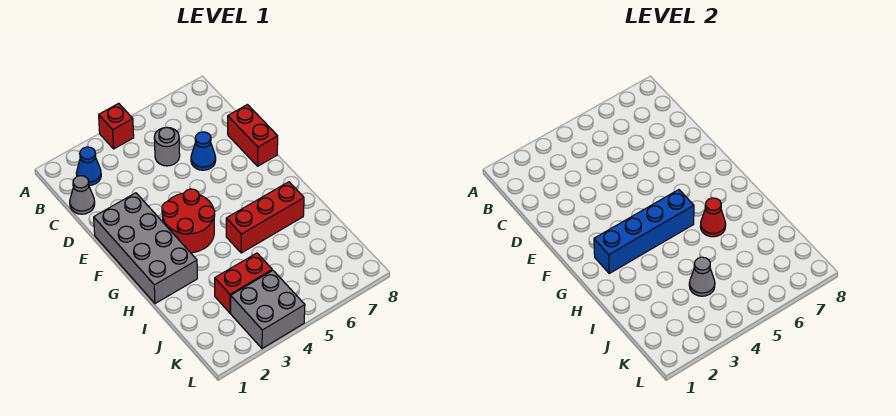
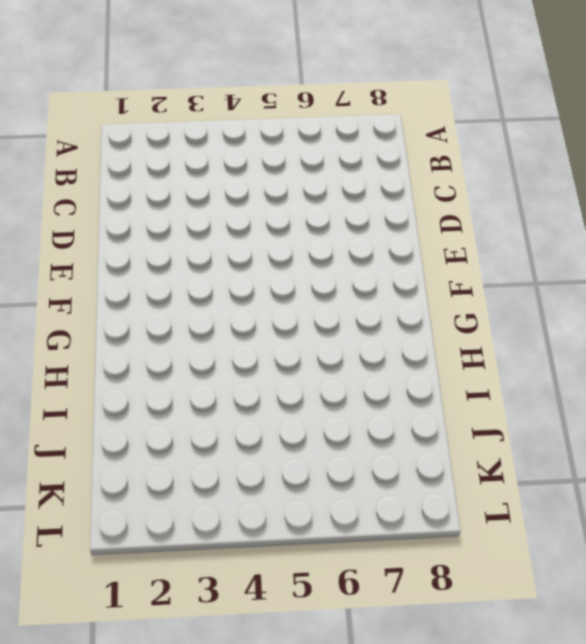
none -> red 1x1 brick [99,103,134,149]
none -> blue 1x1 cone [76,147,101,185]
none -> grey 1x1 cone [70,176,95,214]

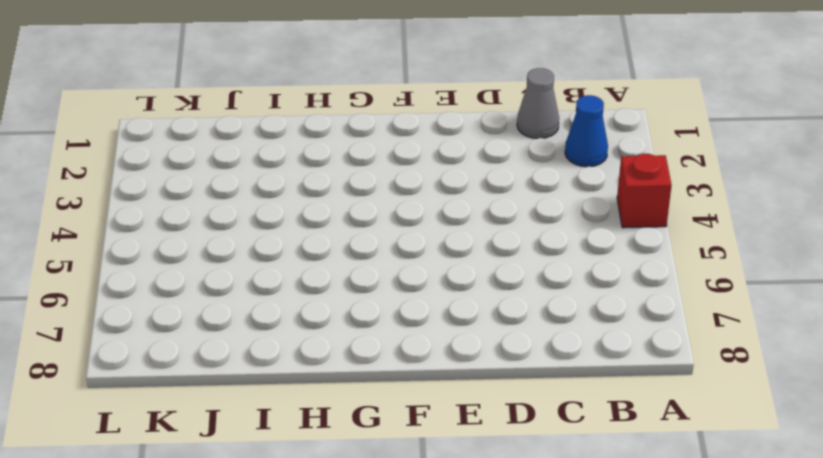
none -> grey 1x1 round brick [154,127,180,166]
none -> blue 1x1 cone [191,132,216,170]
none -> red 1x2 brick [228,105,278,166]

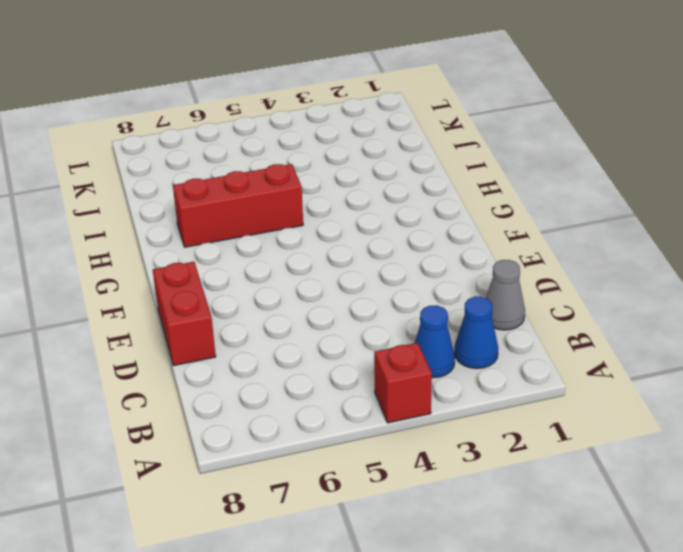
blue 1x1 cone [415,305,455,378] -> blue 1x1 cone moved to [191,132,216,170]
none -> grey 1x1 round brick [154,127,180,166]
none -> grey 2x4 brick [94,193,197,304]
none -> red 2x2 round brick [162,189,215,253]

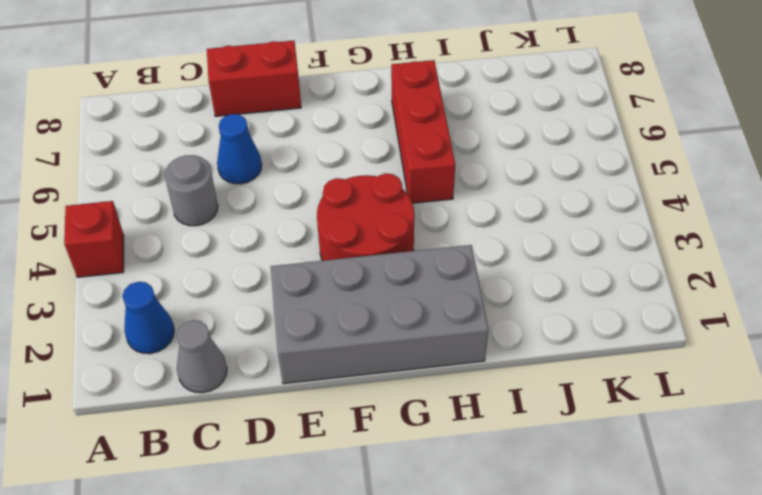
none -> red 1x2 brick [215,253,272,313]
none -> grey 2x2 brick [231,270,305,348]
none -> blue 1x4 brick [594,190,694,273]

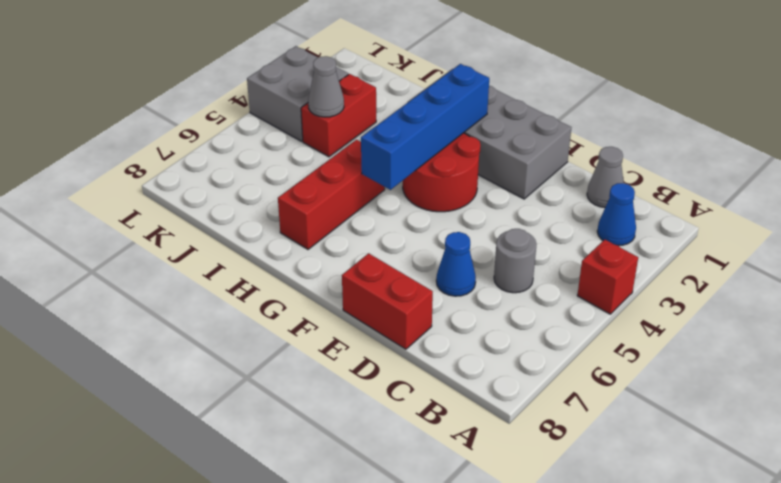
none -> red 1x1 cone [700,198,726,237]

